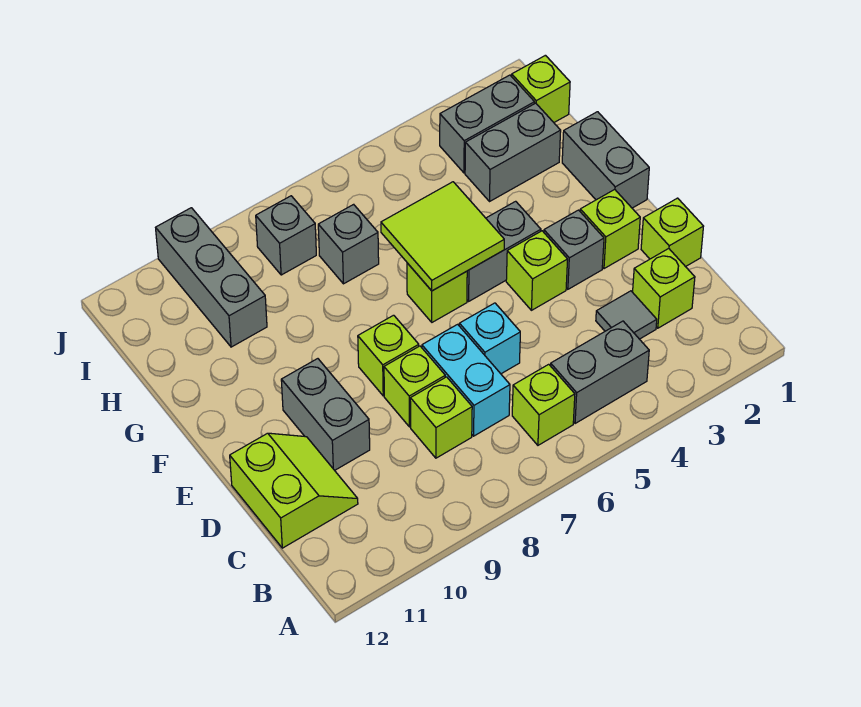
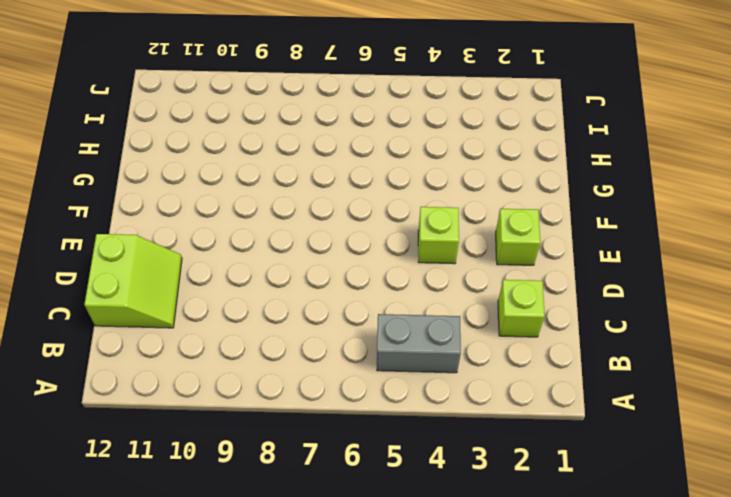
none -> lime 1x1 brick [512,364,575,445]
none -> grey 1x1 tile [596,291,657,339]
none -> cyan 1x2 brick [422,324,510,436]

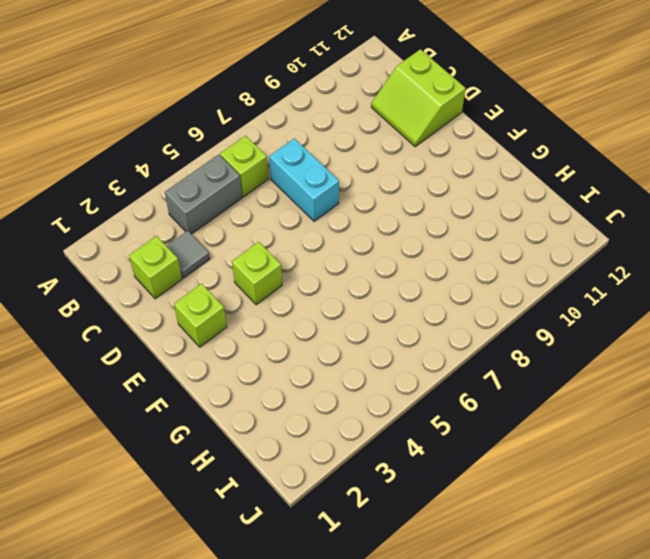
none -> lime 1x1 brick [410,377,472,458]
none -> lime 1x1 brick [641,198,704,267]
none -> cyan 1x1 brick [459,303,520,374]

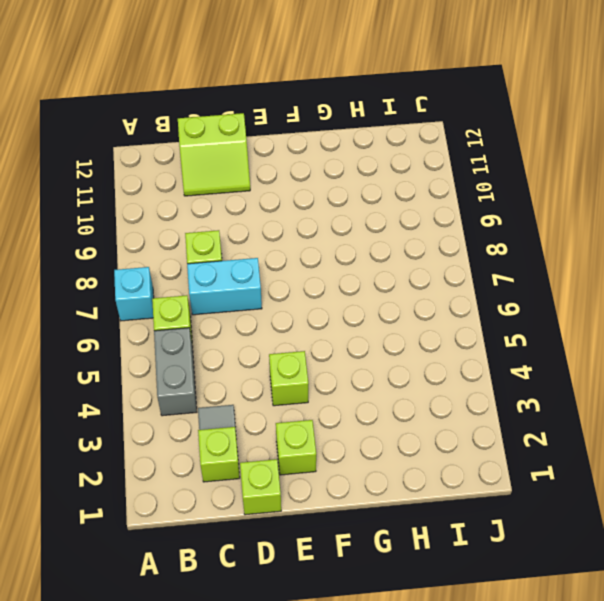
cyan 1x1 brick [114,267,154,321] -> cyan 1x1 brick moved to [459,303,520,374]
none -> lime 1x1 brick [384,346,445,427]
none -> grey 1x2 brick [281,359,370,470]
none -> grey 1x1 brick [544,210,604,289]

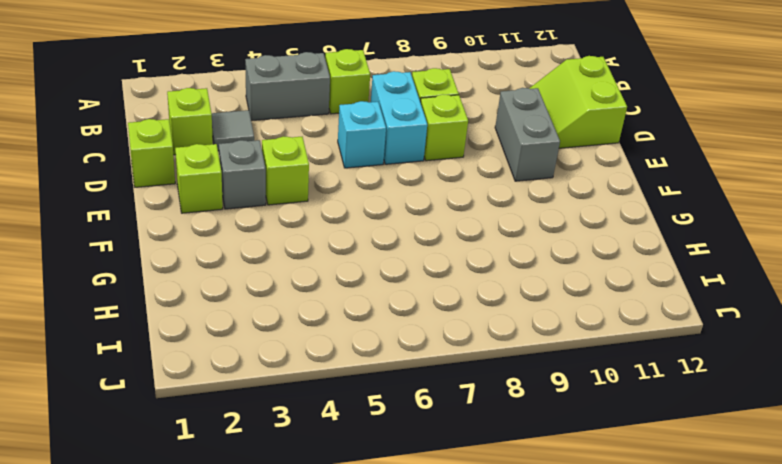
none -> lime 1x1 brick [358,315,419,396]
none -> grey 1x2 brick [562,112,649,208]
none -> grey 1x2 brick [467,201,541,301]

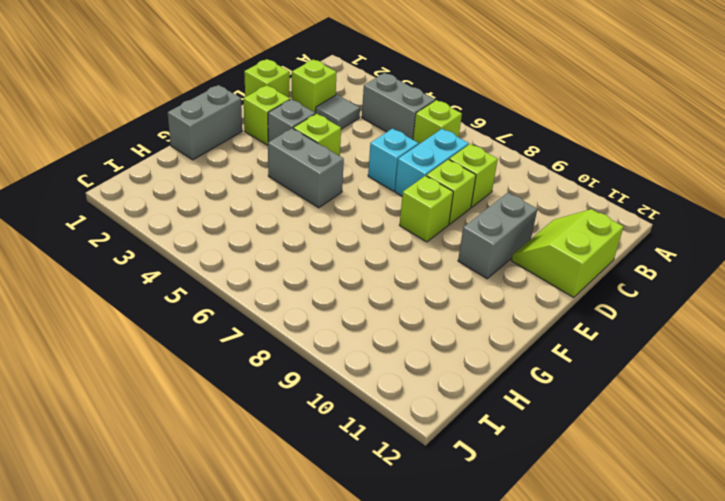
none -> lime 1x1 brick [407,263,467,322]
none -> grey 1x2 brick [465,103,561,202]
none -> grey 1x1 brick [318,204,379,284]

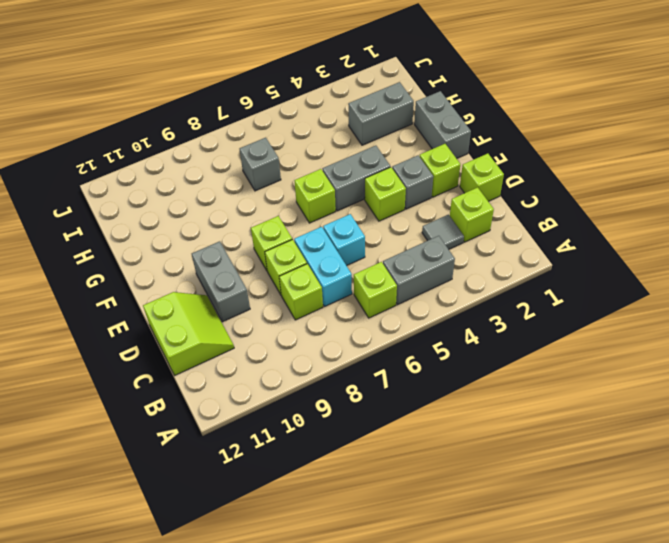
none -> grey 1x3 brick [156,208,267,347]
none -> lime 1x1 brick [512,55,570,122]
none -> grey 1x2 brick [440,75,535,173]

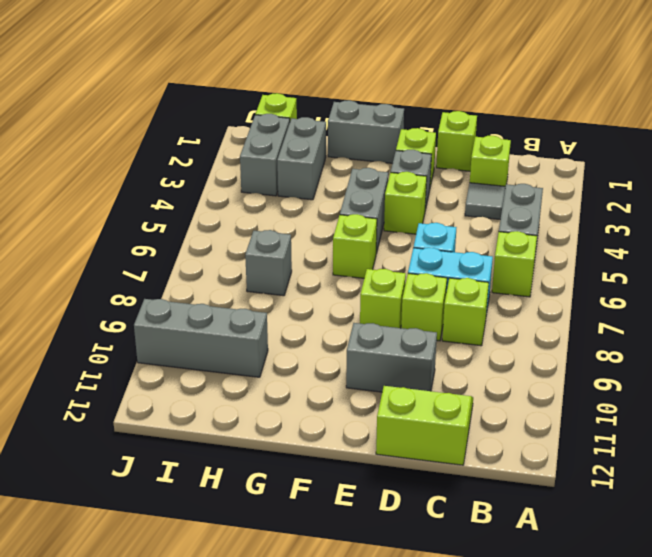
none -> grey 1x1 brick [256,196,316,275]
none -> lime 2x2 tile [381,182,504,291]

